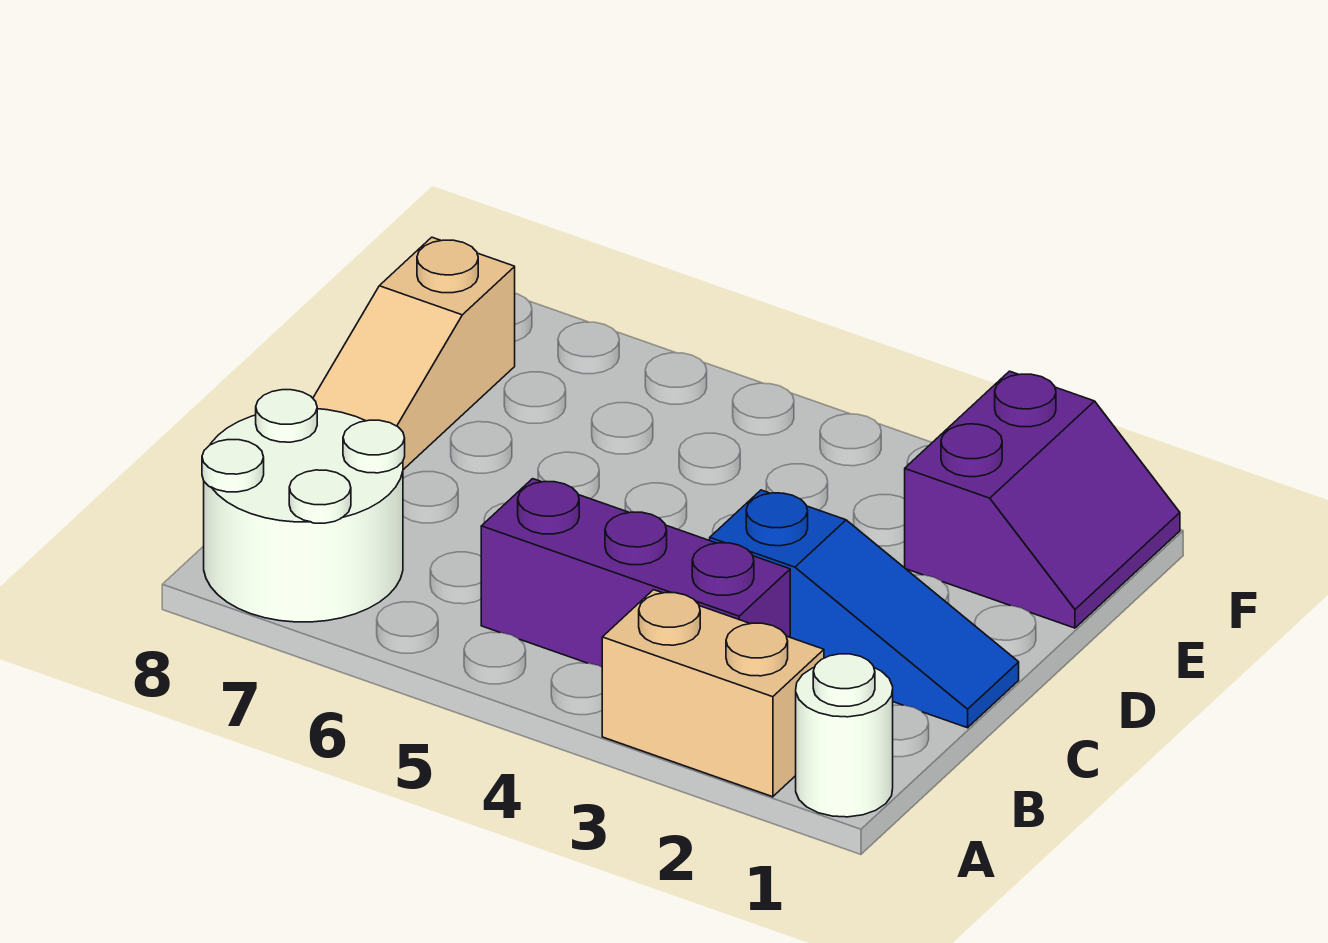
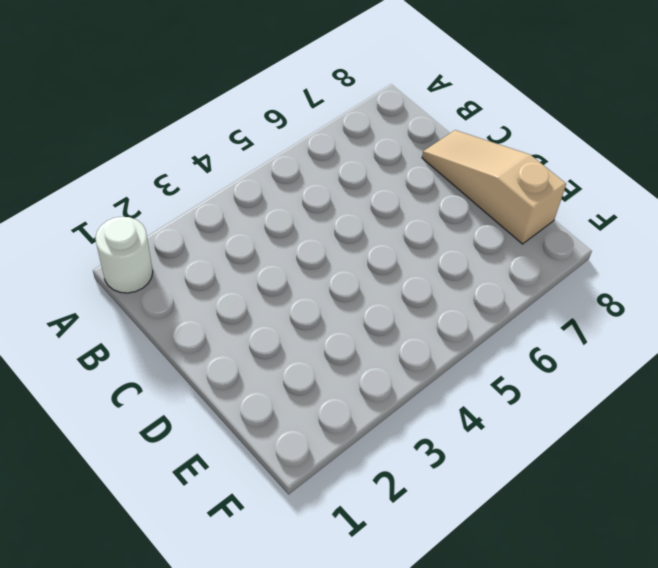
none -> tan 1x2 brick [602,590,824,797]
none -> white 2x2 round brick [202,390,405,622]

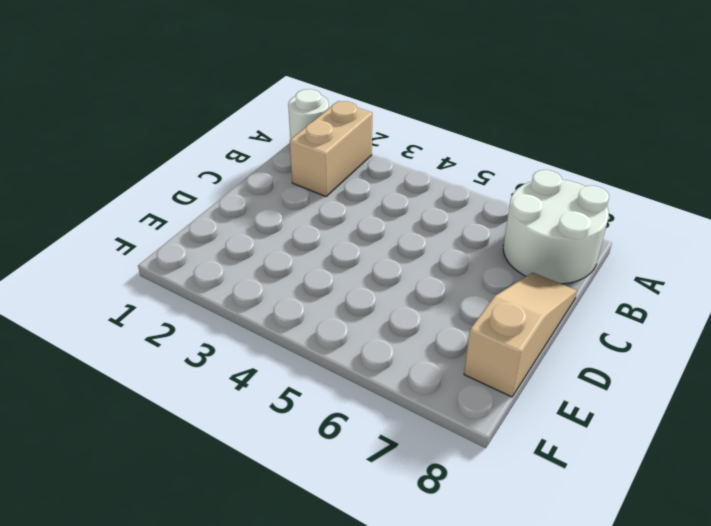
tan 1x2 brick [290,101,372,196] -> tan 1x2 brick turned to [602,590,824,797]
none -> purple 1x3 brick [481,479,790,667]
none -> blue 1x3 slope [710,490,1019,728]

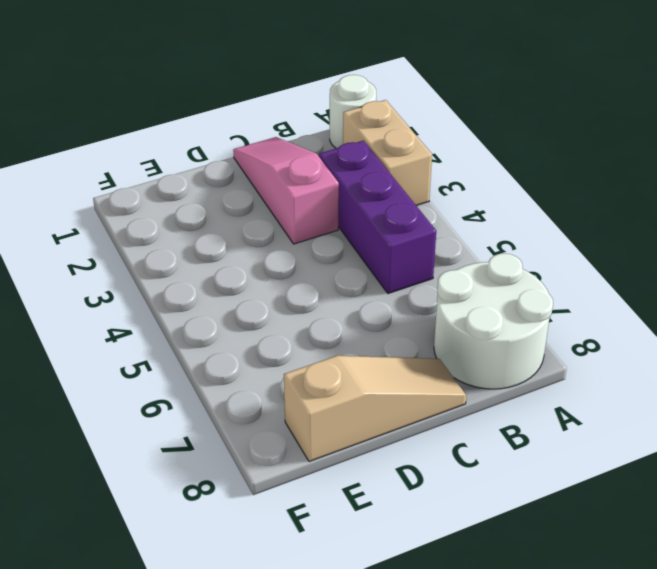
pink 1x3 slope [233,137,339,244] -> blue 1x3 slope [710,490,1019,728]
none -> purple 2x2 slope [905,371,1180,628]

